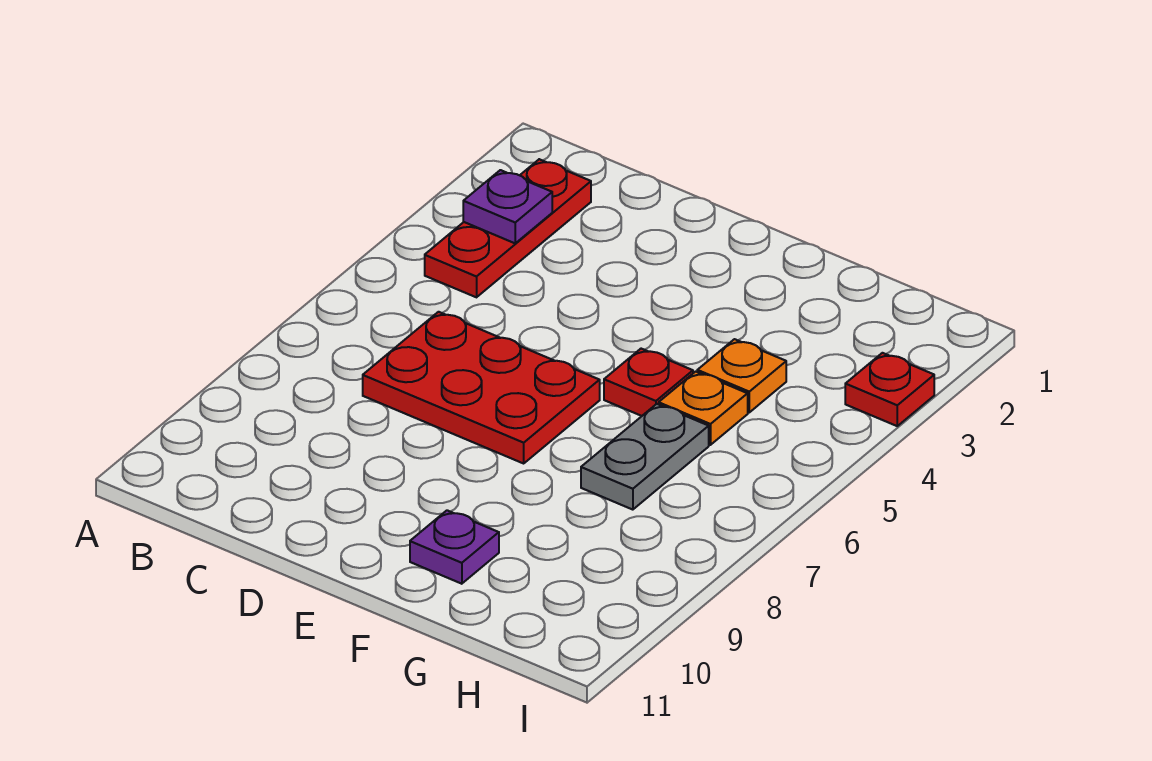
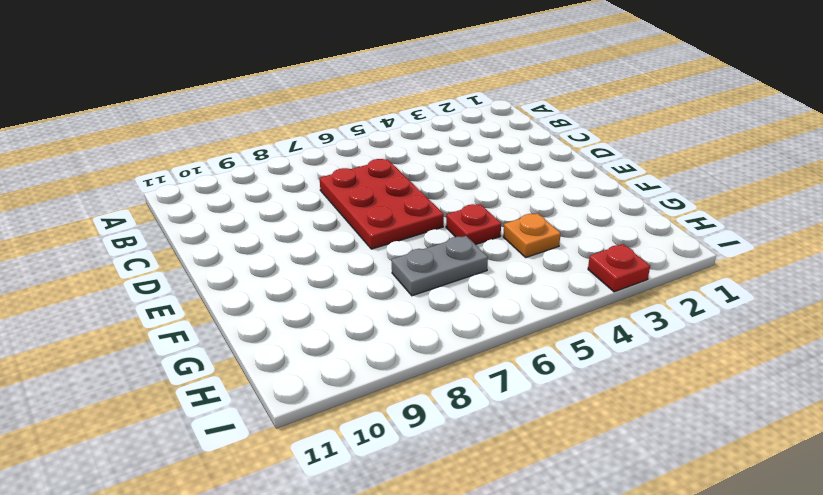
none -> red 1x3 plate [425,159,591,297]
none -> purple 1x1 plate [410,510,499,584]

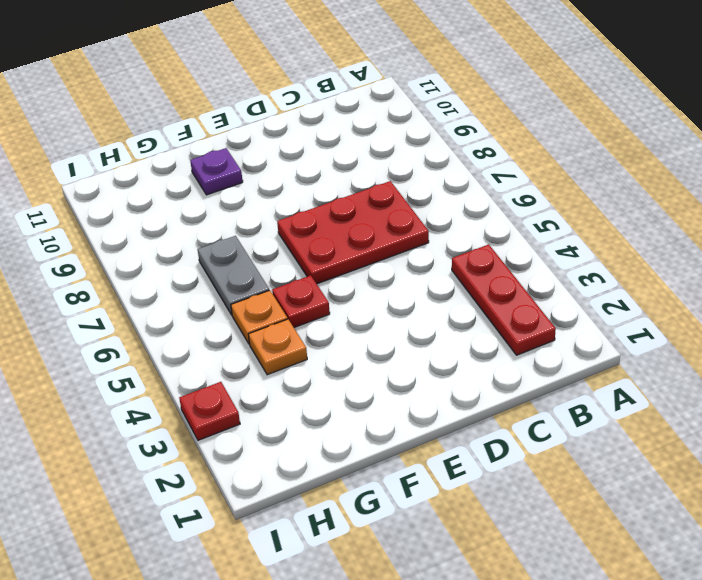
none -> purple 1x1 plate [463,170,552,243]

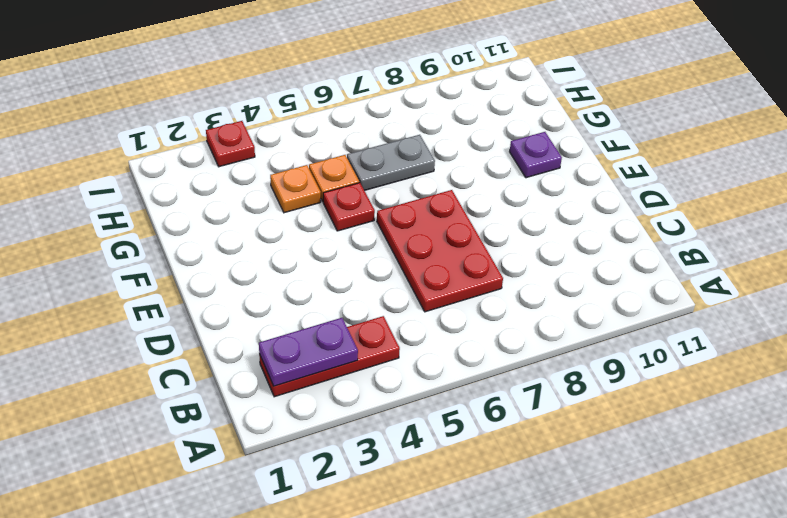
purple 1x2 plate [259,318,358,386] -> purple 1x1 plate [463,170,552,243]

